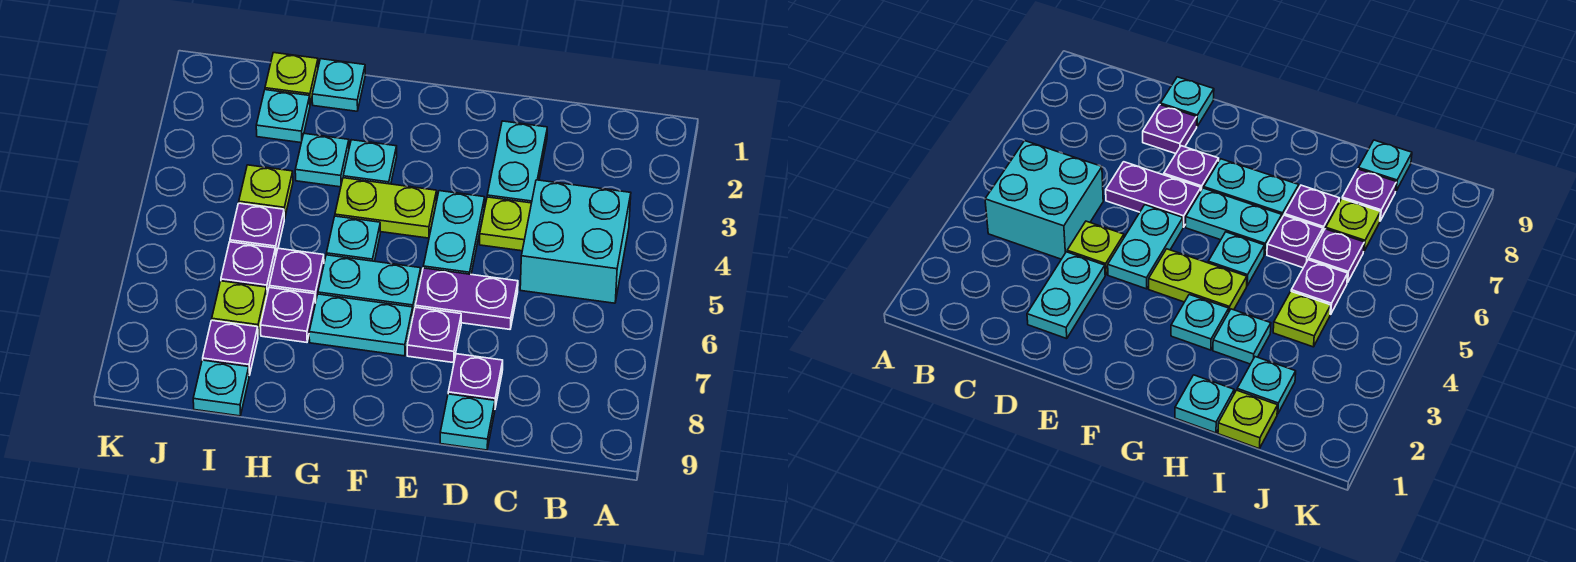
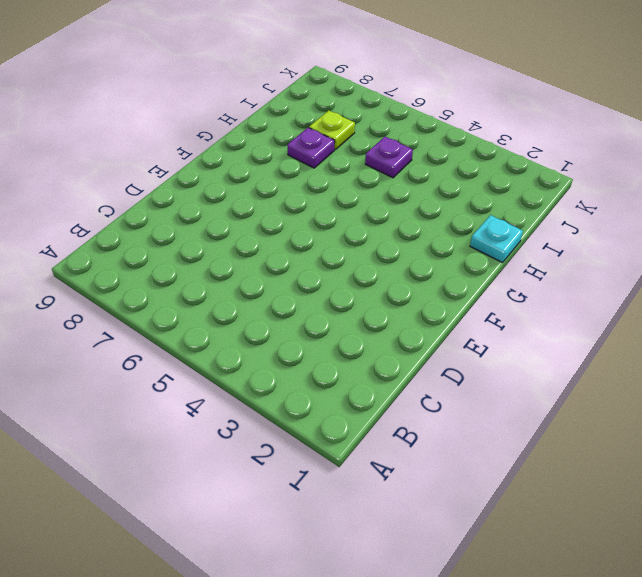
none -> cyan 2x2 brick [520,180,631,303]
none -> cyan 1x2 plate [487,121,547,203]
none -> lime 1x1 plate [480,197,531,251]

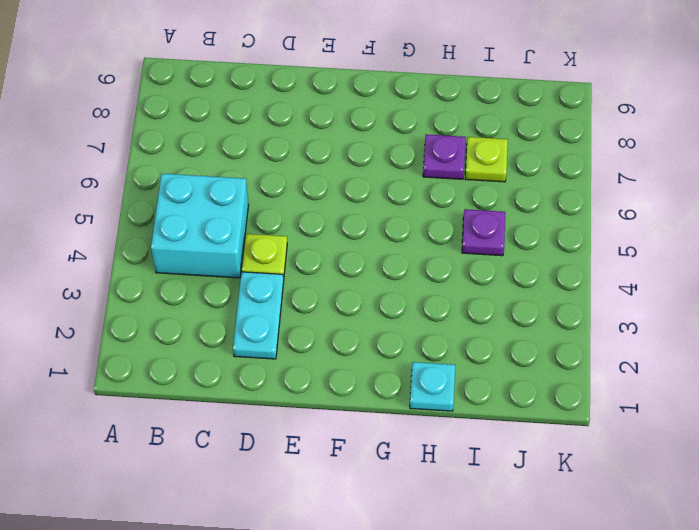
none -> purple 1x2 plate [415,268,518,329]
none -> purple 1x1 plate [448,354,503,407]
none -> cyan 1x1 plate [440,394,495,450]

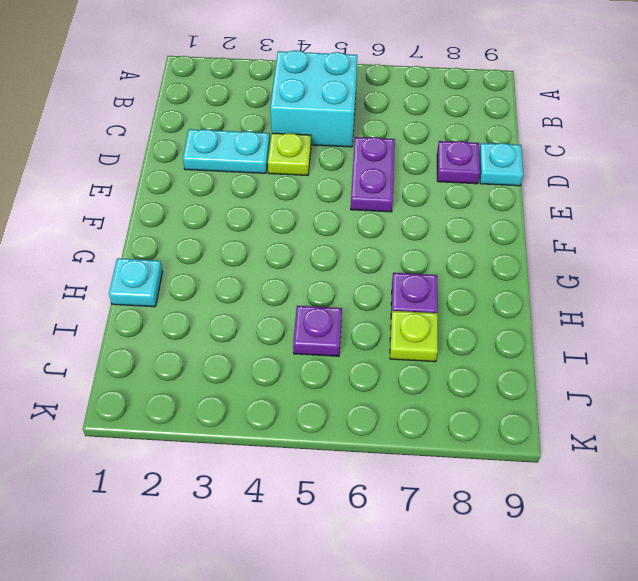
none -> cyan 1x2 plate [423,191,485,274]
none -> purple 1x1 plate [407,307,461,363]
none -> lime 1x2 plate [335,178,437,238]

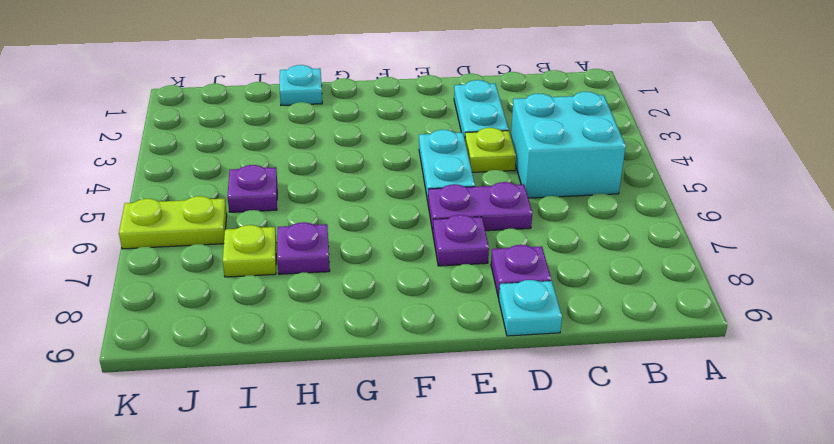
lime 1x2 plate [119,196,227,249] -> lime 1x2 plate moved to [335,178,437,238]
none -> cyan 1x2 plate [318,255,421,314]
none -> cyan 1x2 plate [309,294,413,356]
none -> cyan 1x1 plate [343,140,397,184]

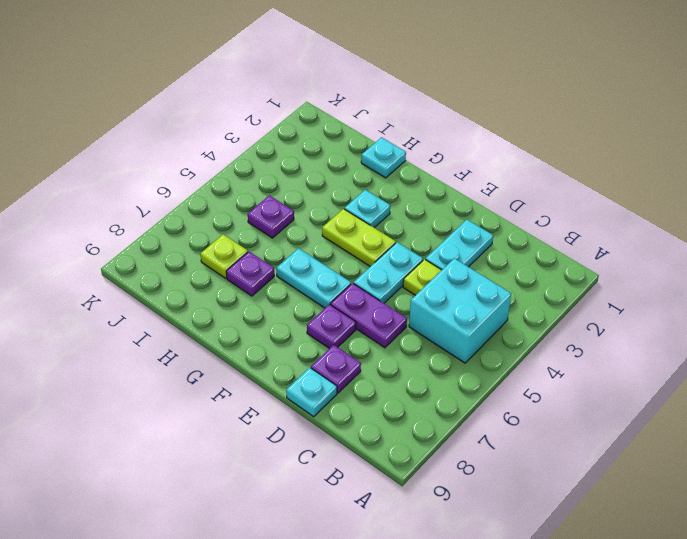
none -> cyan 1x2 plate [309,294,413,356]
none -> cyan 1x1 plate [326,216,380,261]
none -> cyan 1x1 plate [295,134,349,187]

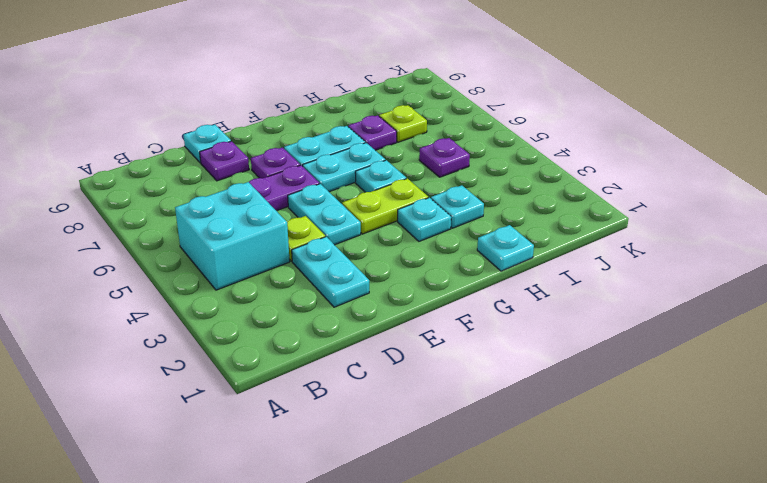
none -> purple 1x1 plate [269,248,324,303]
none -> lime 1x1 plate [265,53,318,104]
none -> cyan 1x1 plate [256,90,310,143]

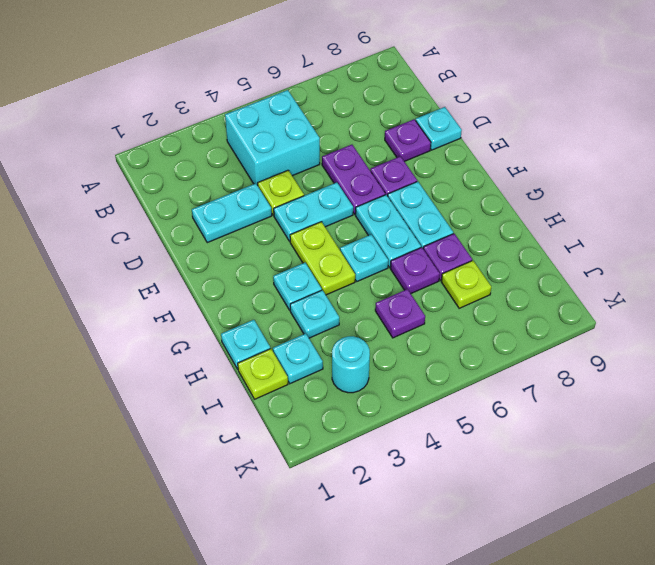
cyan 1x1 round brick [332,336,370,393] -> none
none -> lime 1x1 plate [239,165,293,218]
none -> purple 1x1 plate [221,242,276,294]
none -> purple 1x1 plate [203,320,258,375]

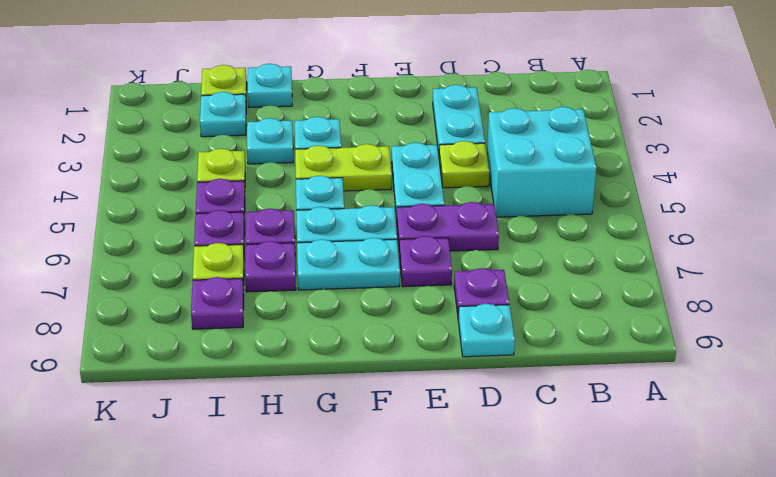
none -> cyan 1x1 plate [193,360,249,416]

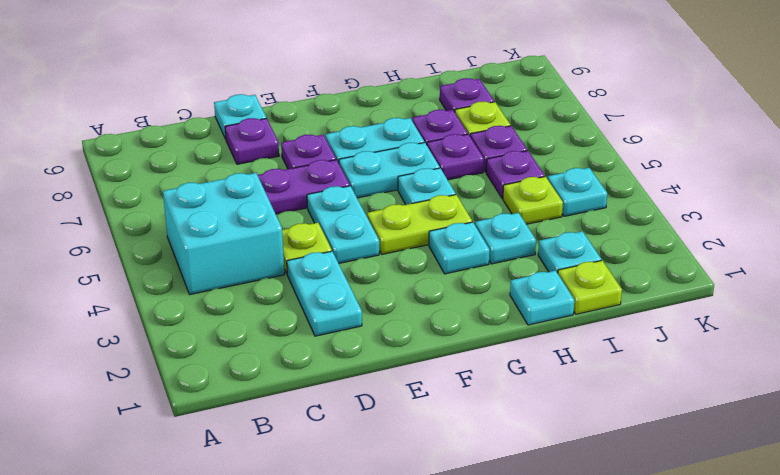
cyan 1x1 plate [548,168,607,216] -> cyan 1x1 plate moved to [193,360,249,416]

